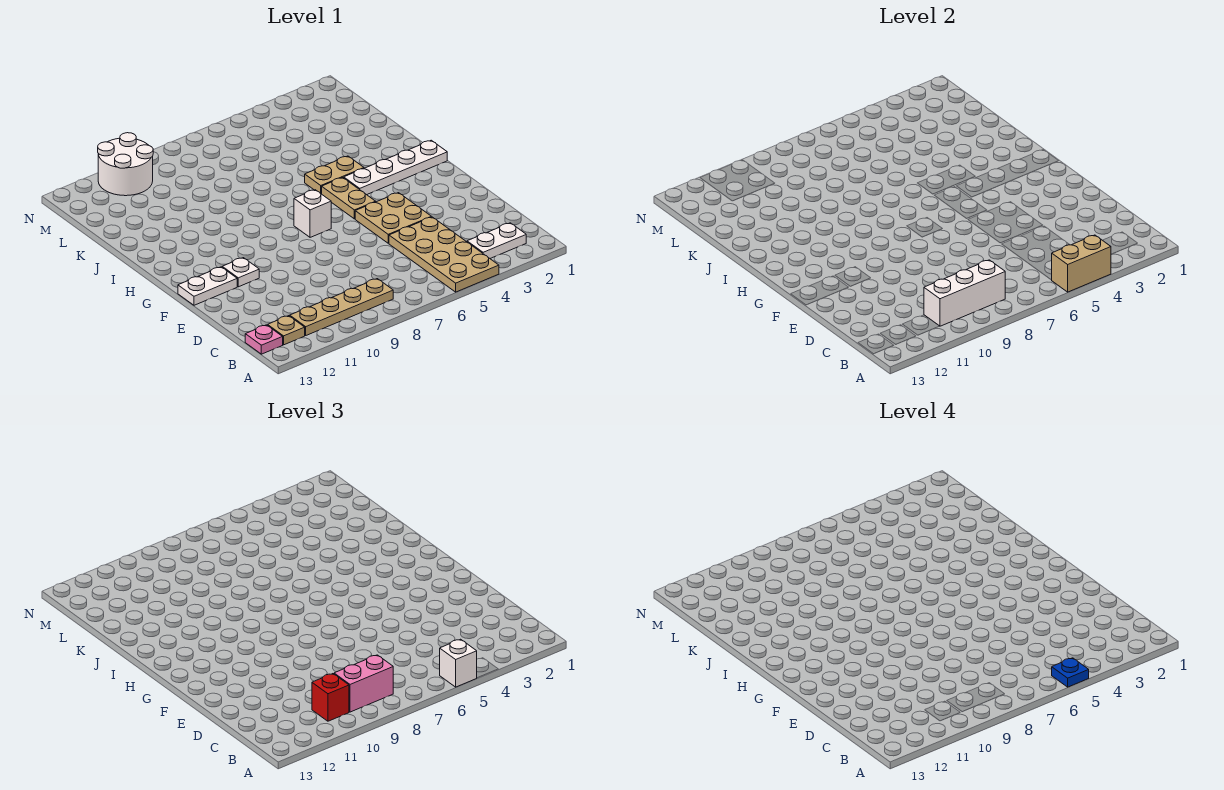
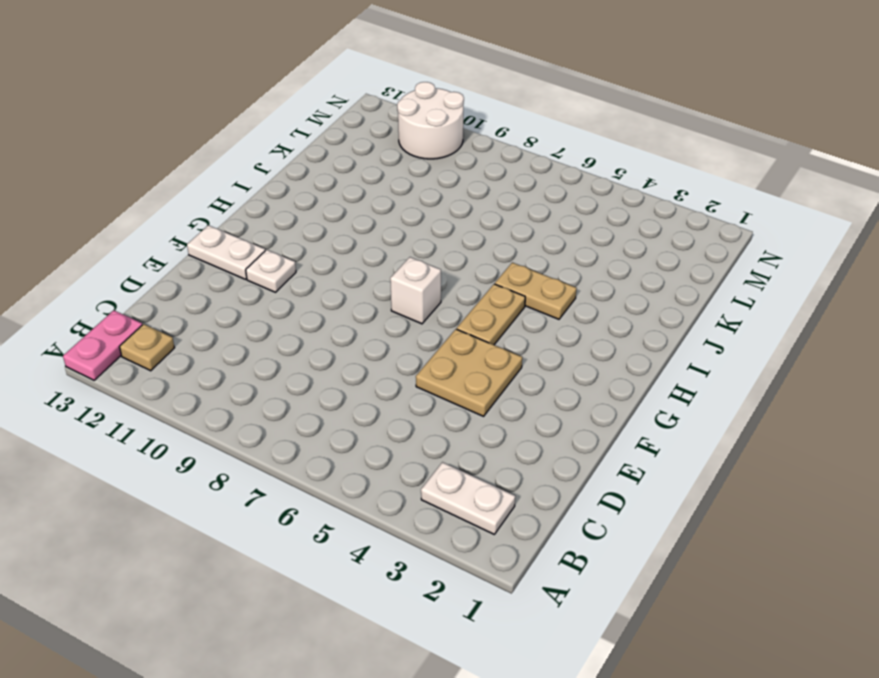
pink 1x2 plate [63,310,142,380] -> pink 1x1 plate [245,325,283,354]
none -> tan 2x4 plate [389,217,499,292]
none -> tan 1x4 plate [290,279,393,335]
none -> white 1x4 plate [344,140,447,195]

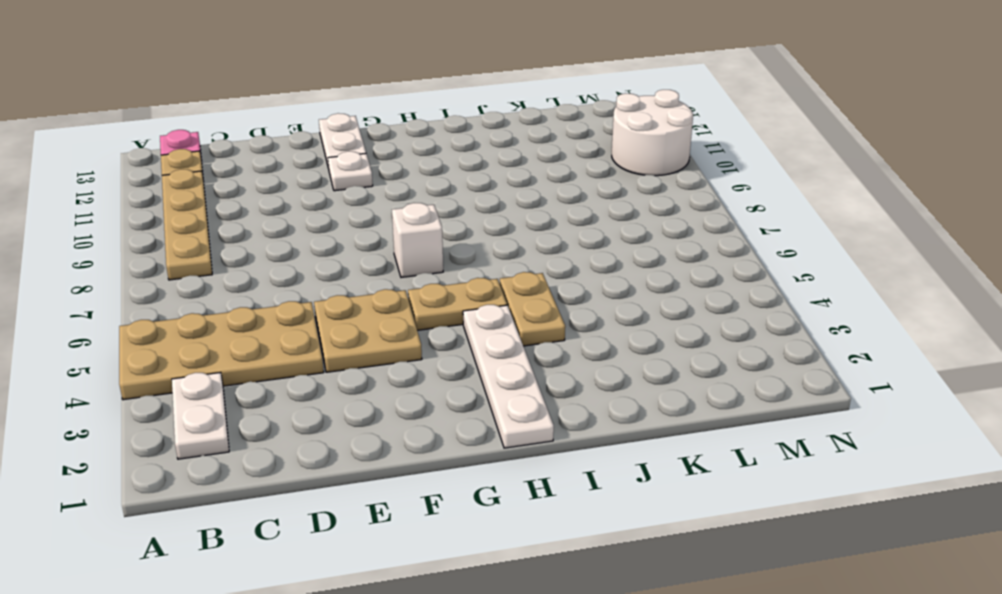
none -> tan 1x2 brick [1052,235,1111,292]
none -> white 1x3 brick [924,260,1005,326]
none -> white 1x1 brick [440,639,477,687]

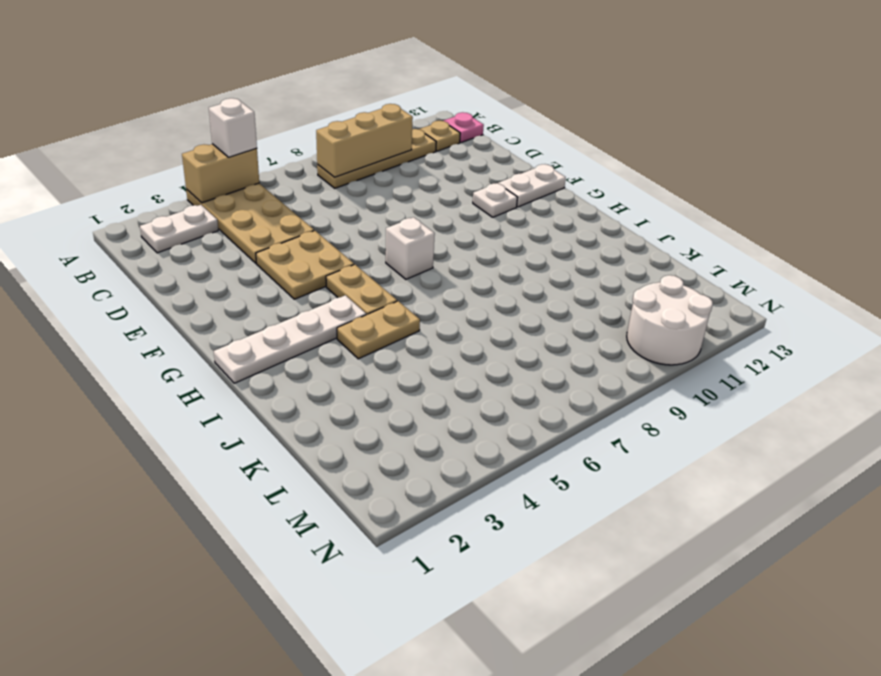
tan 1x3 brick [316,104,413,177] -> white 1x3 brick [924,260,1005,326]
none -> pink 1x2 brick [334,655,393,712]
none -> red 1x1 brick [312,674,349,721]
none -> blue 1x1 plate [1052,658,1089,687]

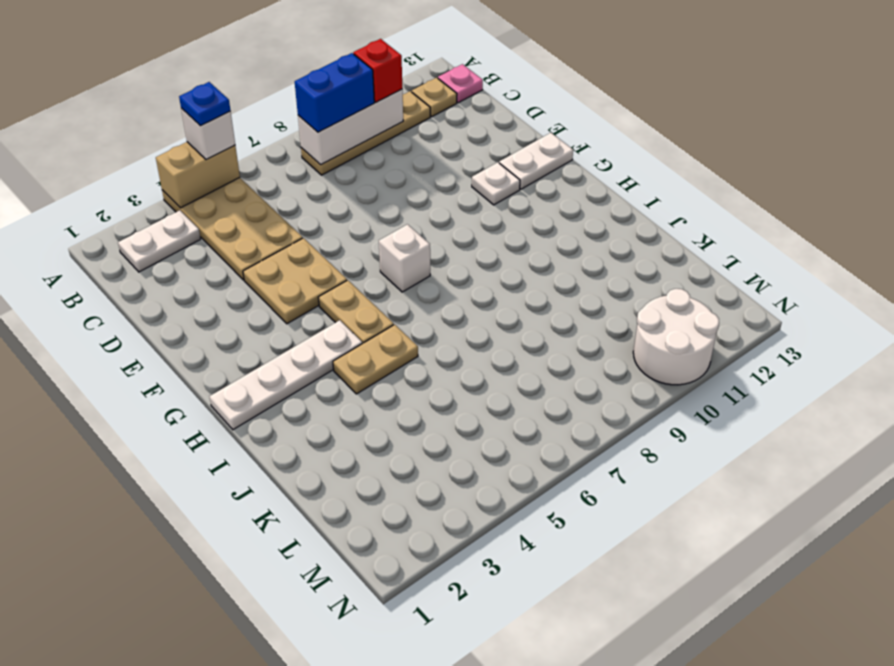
blue 1x2 brick [295,53,374,132] -> pink 1x2 brick [334,655,393,712]

